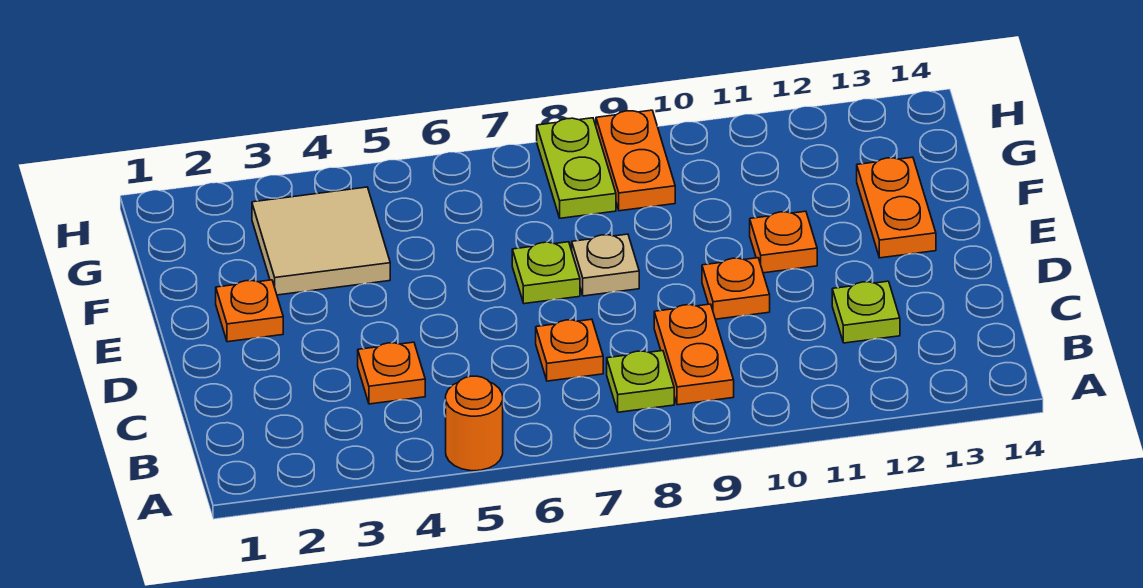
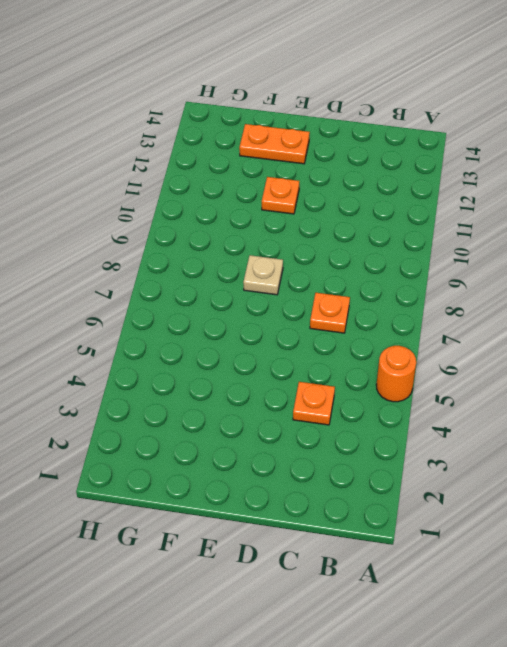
none -> lime 1x1 plate [607,351,674,412]
none -> orange 1x2 plate [654,304,734,405]
none -> lime 1x1 plate [832,281,900,343]

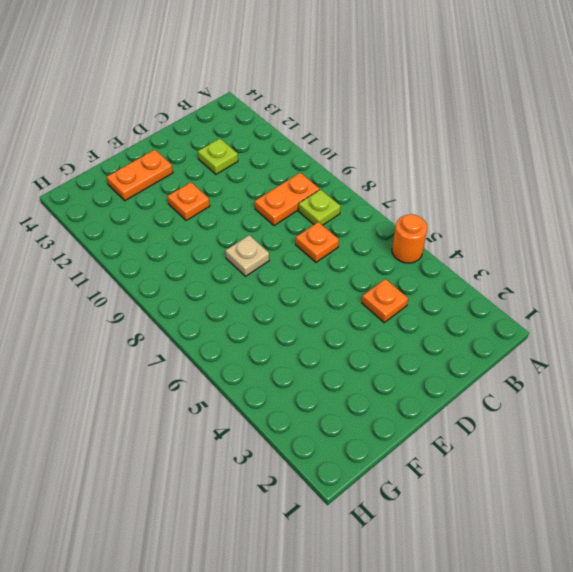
none -> orange 1x1 plate [702,258,770,319]
none -> orange 1x1 plate [216,280,283,342]
none -> lime 1x1 plate [512,242,580,304]

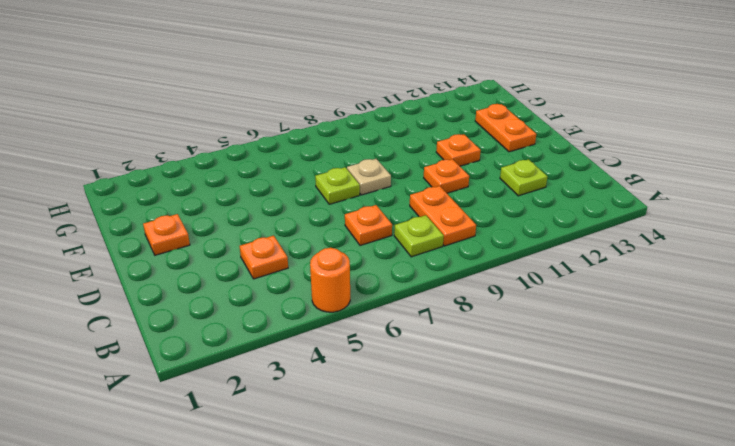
none -> tan 2x2 tile [252,187,390,295]
none -> lime 1x2 plate [537,118,616,218]
none -> orange 1x2 plate [596,110,675,211]

